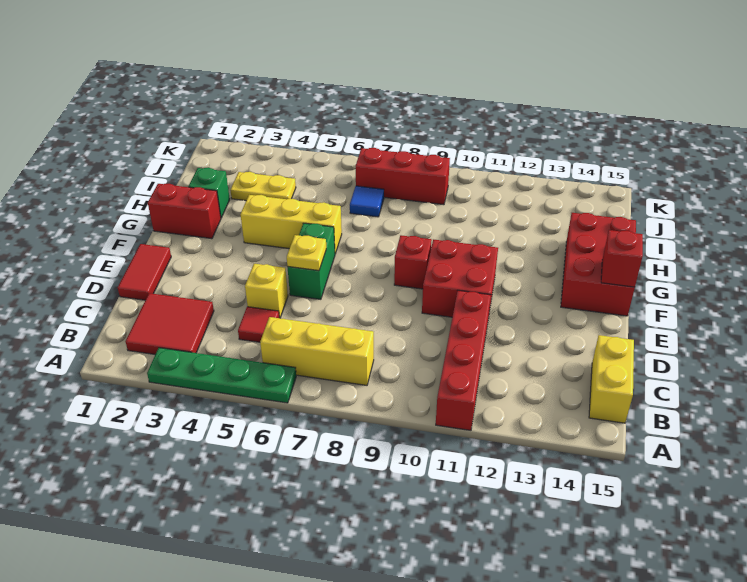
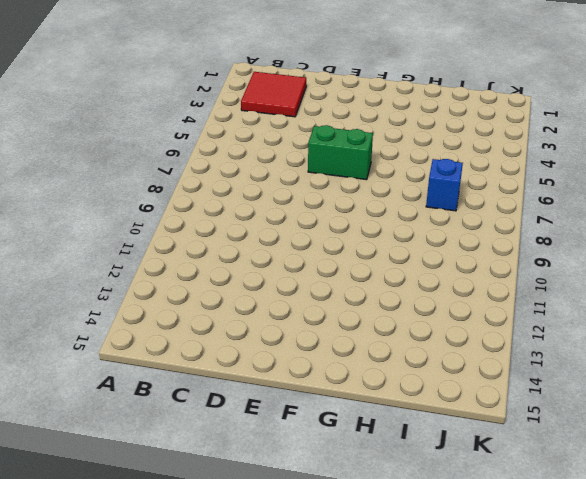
blue 1x1 brick [426,159,463,211] -> blue 1x1 tile [350,186,384,217]
none -> green 1x4 plate [147,348,296,403]
none -> red 1x4 brick [436,290,491,430]
none -> yellow 1x3 brick [260,317,374,385]

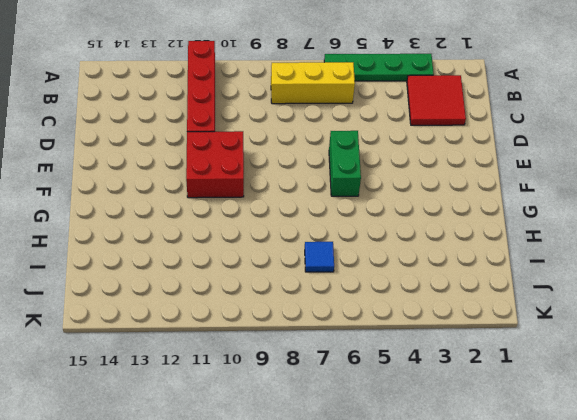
none -> yellow 1x2 brick [589,335,634,423]
none -> red 1x1 tile [238,307,279,342]
none -> red 1x2 tile [118,244,171,300]

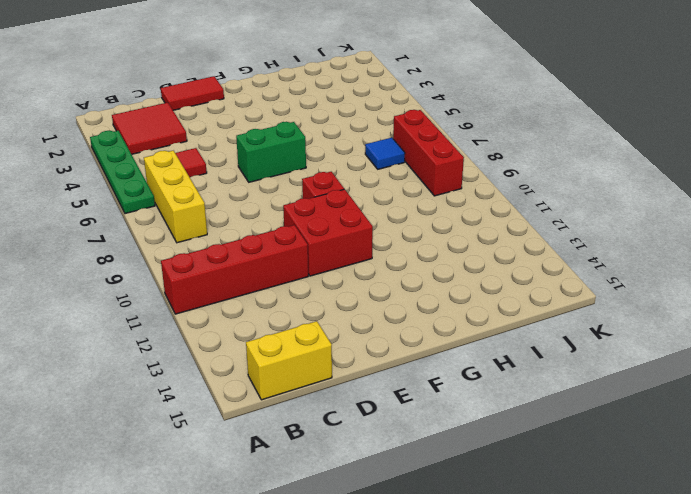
none -> yellow 1x1 brick [245,264,288,318]
none -> red 2x3 brick [561,213,636,316]
none -> red 1x2 brick [148,184,221,239]

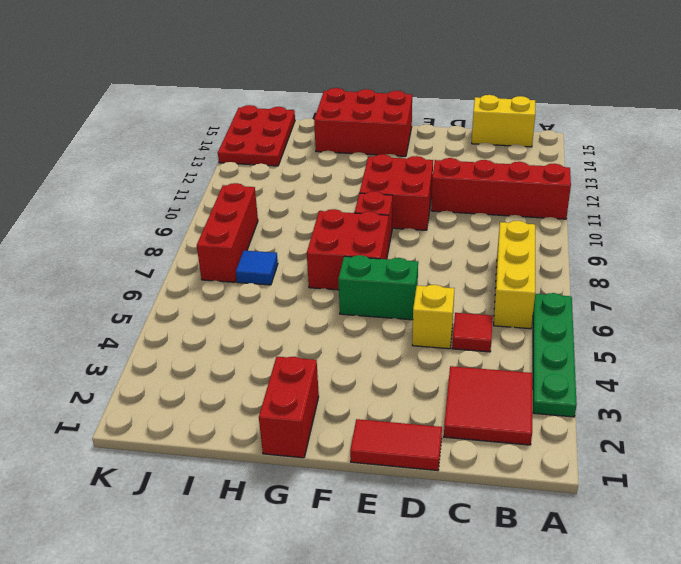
red 2x2 brick [307,209,389,290] -> none
red 2x3 plate [218,105,295,166] -> none
none -> yellow 1x3 brick [240,195,342,254]
none -> green 1x1 brick [189,168,230,218]
none -> yellow 1x2 plate [230,172,296,201]

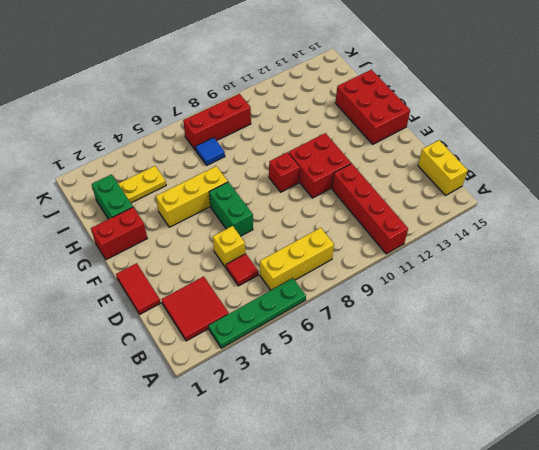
green 1x2 brick [92,174,133,219] -> green 1x1 brick [189,168,230,218]
none -> yellow 1x1 plate [287,235,326,271]
none -> red 1x1 brick [601,230,643,287]

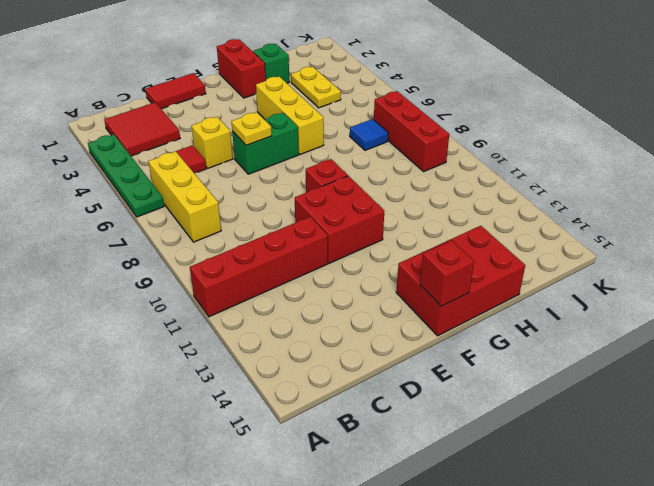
none -> yellow 1x2 brick [589,335,634,423]

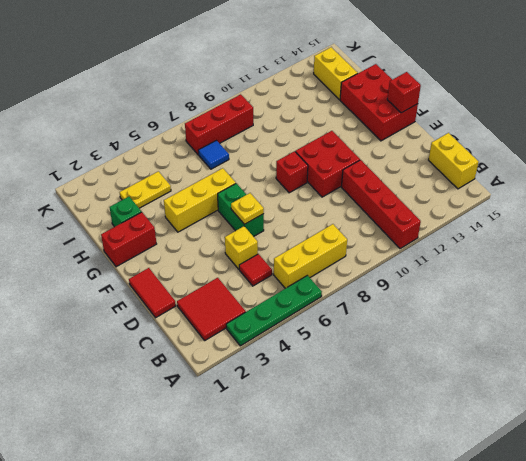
yellow 1x2 brick [314,47,358,100] -> none

